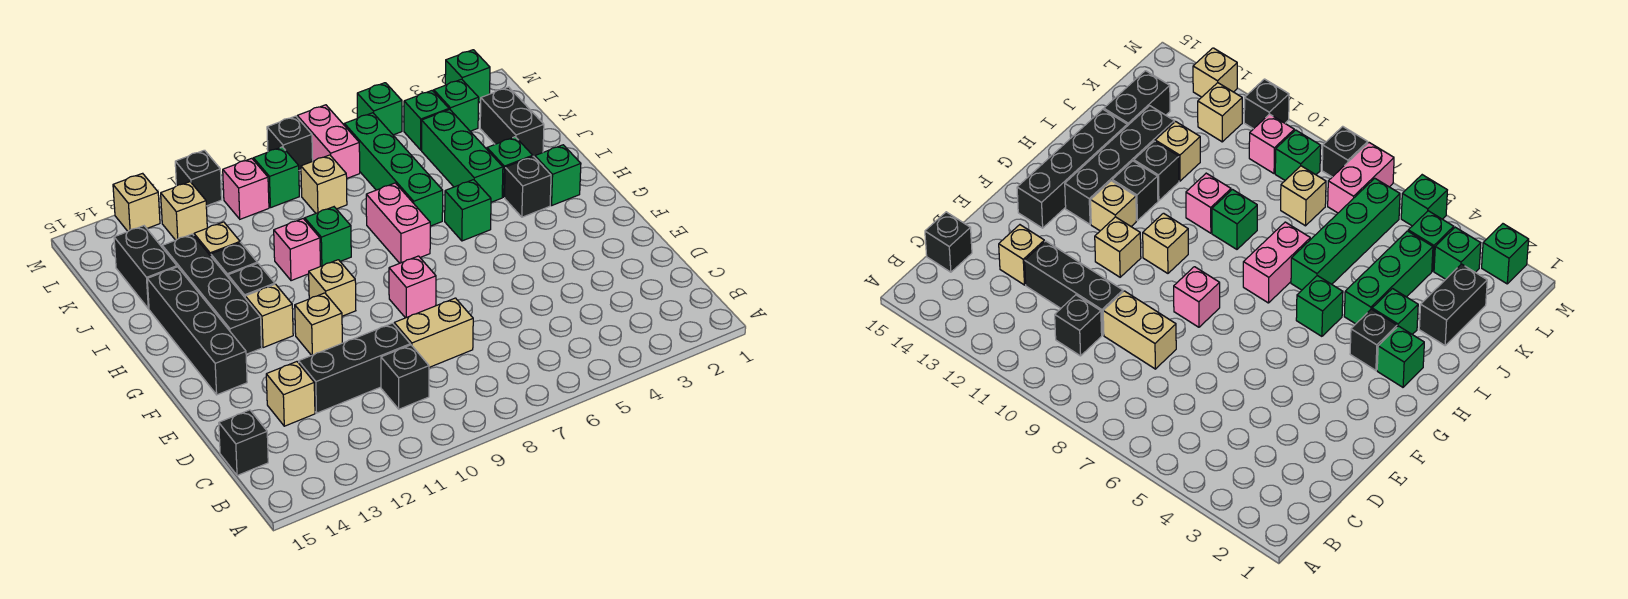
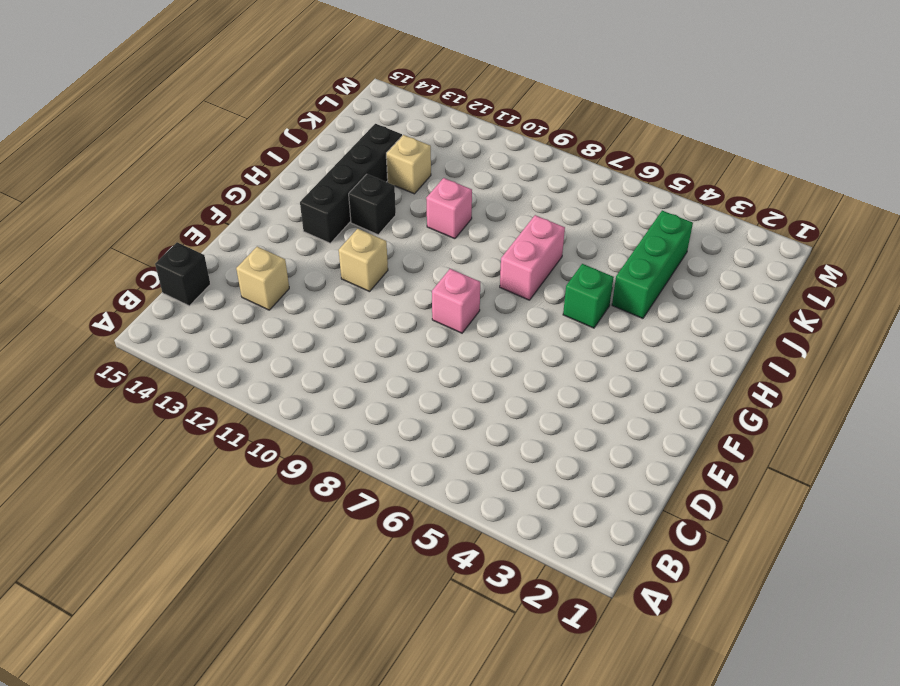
none -> black 1x1 brick [381,345,429,409]
none -> tan 1x2 brick [394,298,473,367]
none -> black 1x3 brick [299,323,410,413]
none -> black 1x4 brick [147,267,247,395]

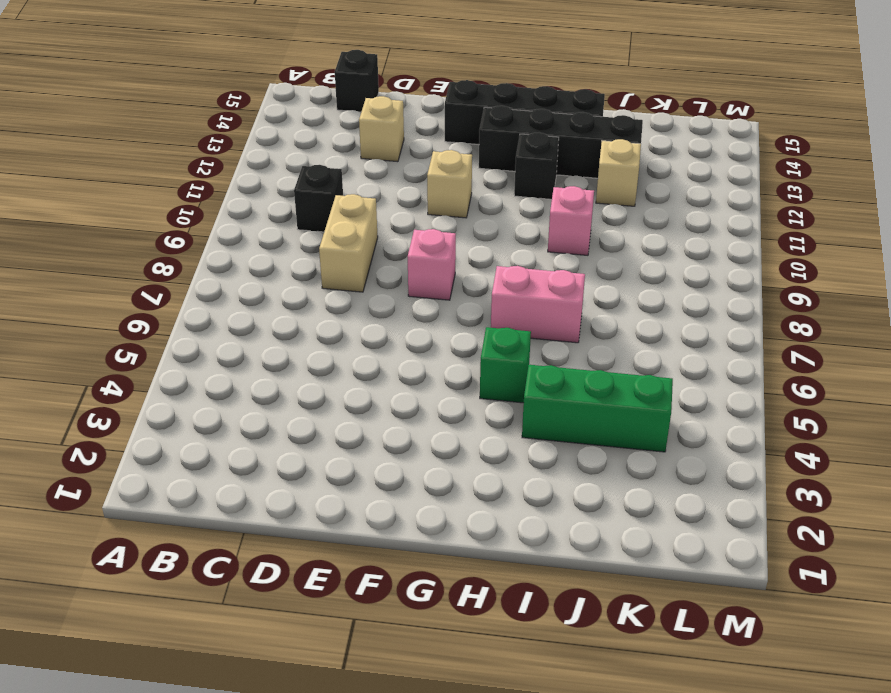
none -> black 1x3 brick [299,323,410,413]
none -> tan 1x1 brick [309,260,356,316]
none -> tan 1x1 brick [245,284,293,348]
none -> green 1x1 brick [535,145,581,205]

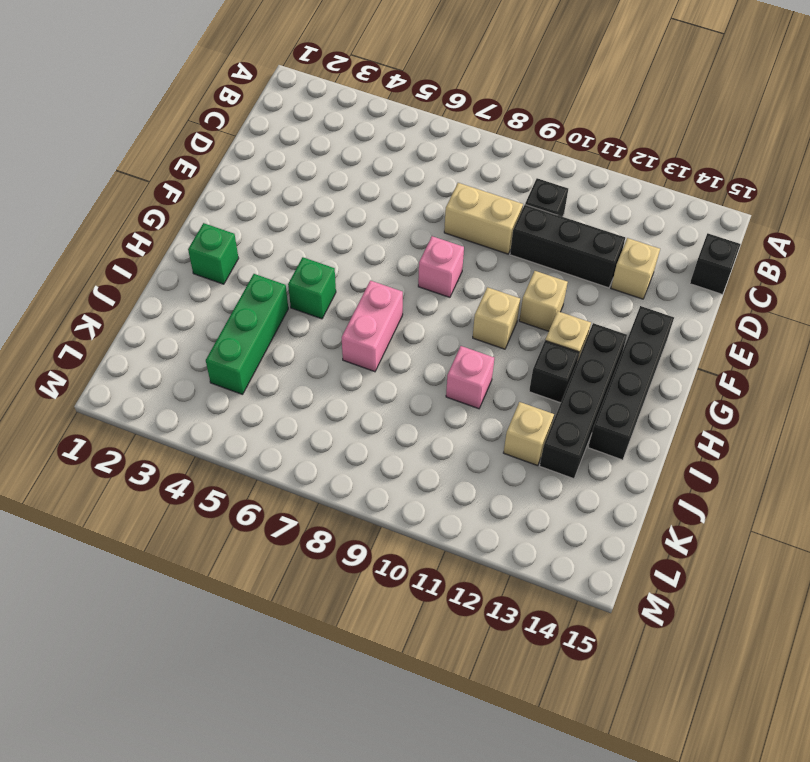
none -> black 1x1 brick [505,156,551,217]
none -> green 1x1 brick [487,137,533,197]
none -> green 1x4 brick [344,113,443,226]
none -> green 1x1 brick [305,207,351,266]

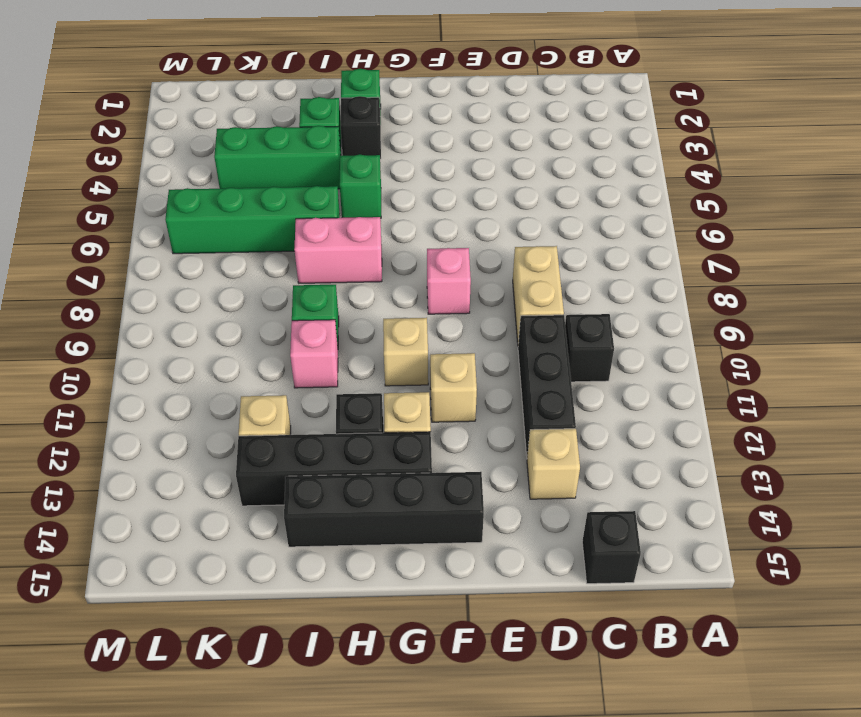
none -> black 1x1 brick [211,243,257,277]
none -> black 1x2 brick [480,87,544,157]
none -> black 1x2 brick [114,226,177,309]
none -> tan 1x1 brick [301,155,347,213]

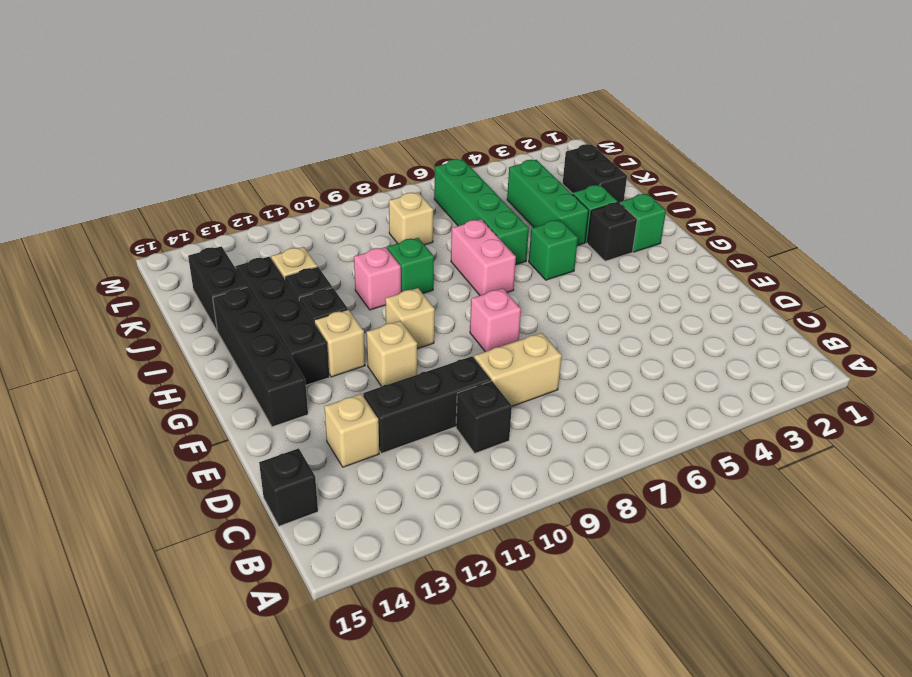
none -> green 1x1 brick [434,79,479,131]
none -> green 1x1 brick [404,91,449,150]
none -> pink 1x2 brick [297,105,360,178]
none -> green 1x1 brick [253,147,299,208]

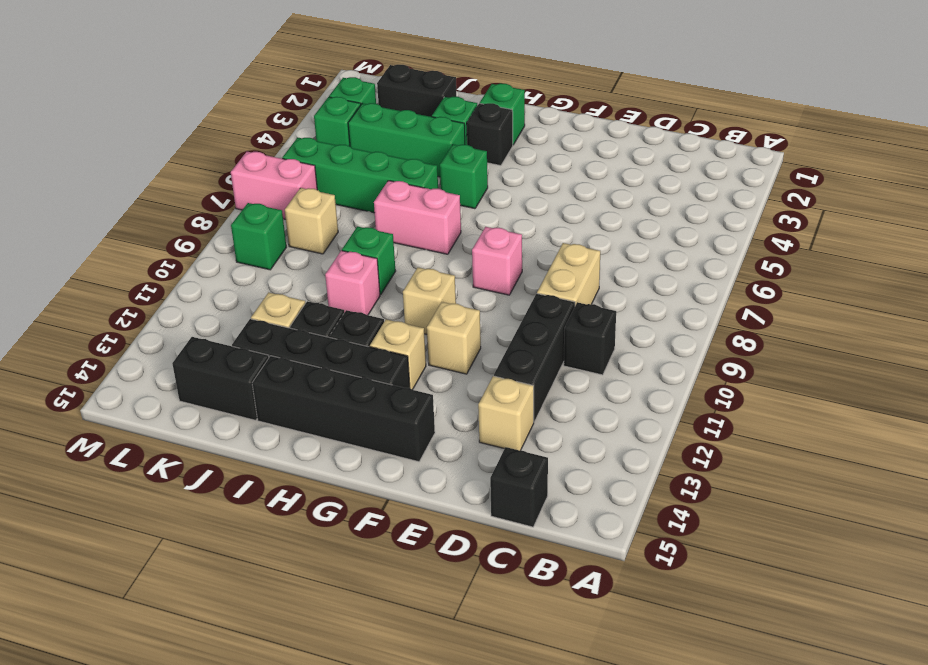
none -> pink 1x1 brick [223,158,269,219]
none -> tan 1x1 brick [161,182,207,240]
none -> green 1x1 brick [445,50,490,103]
none -> green 1x1 brick [357,83,402,135]

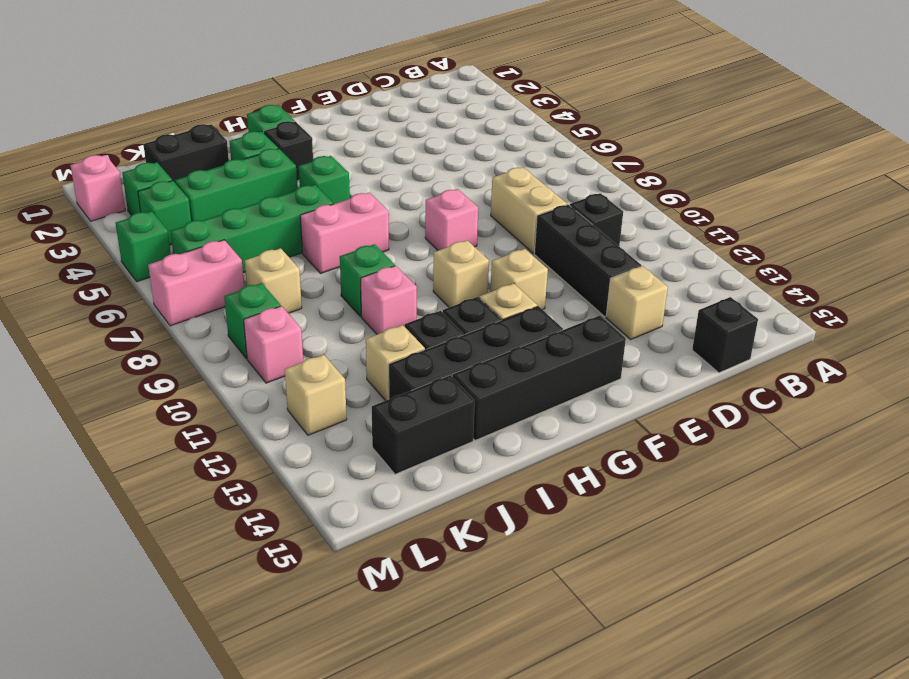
pink 1x1 brick [71,155,125,221] -> green 1x1 brick [445,50,490,103]
none -> black 1x1 brick [267,116,313,171]
none -> black 1x1 brick [175,150,222,206]
none -> tan 1x1 brick [113,173,160,231]

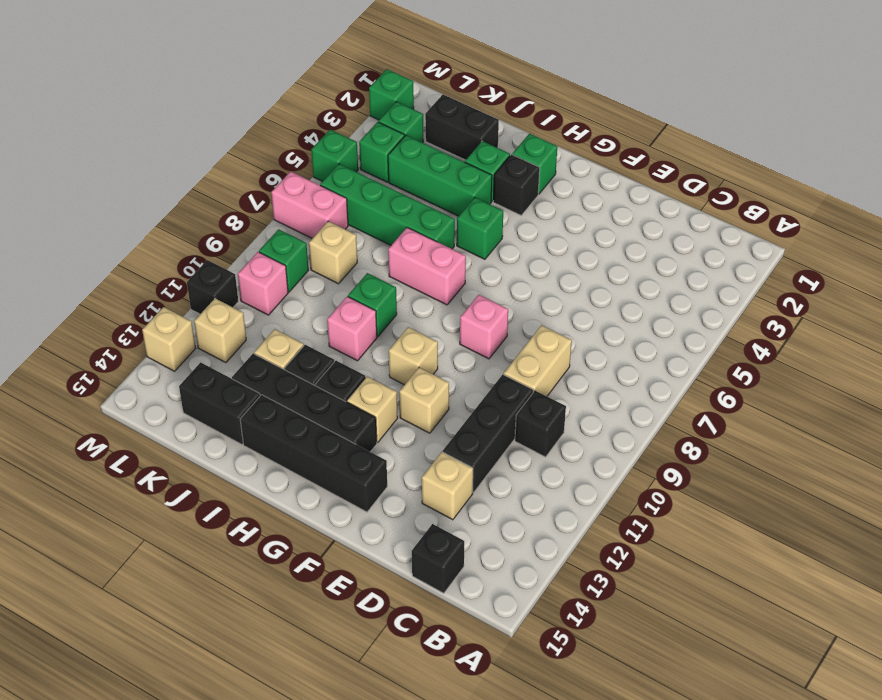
none -> black 1x1 brick [267,116,313,171]

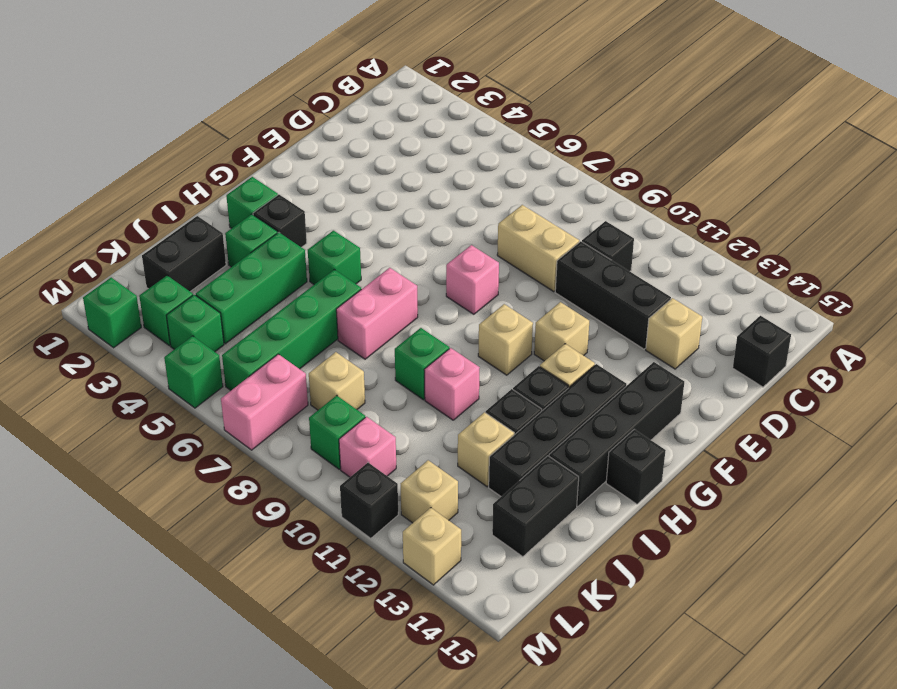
black 1x1 brick [606,429,666,504] -> black 1x1 brick moved to [267,116,313,171]

